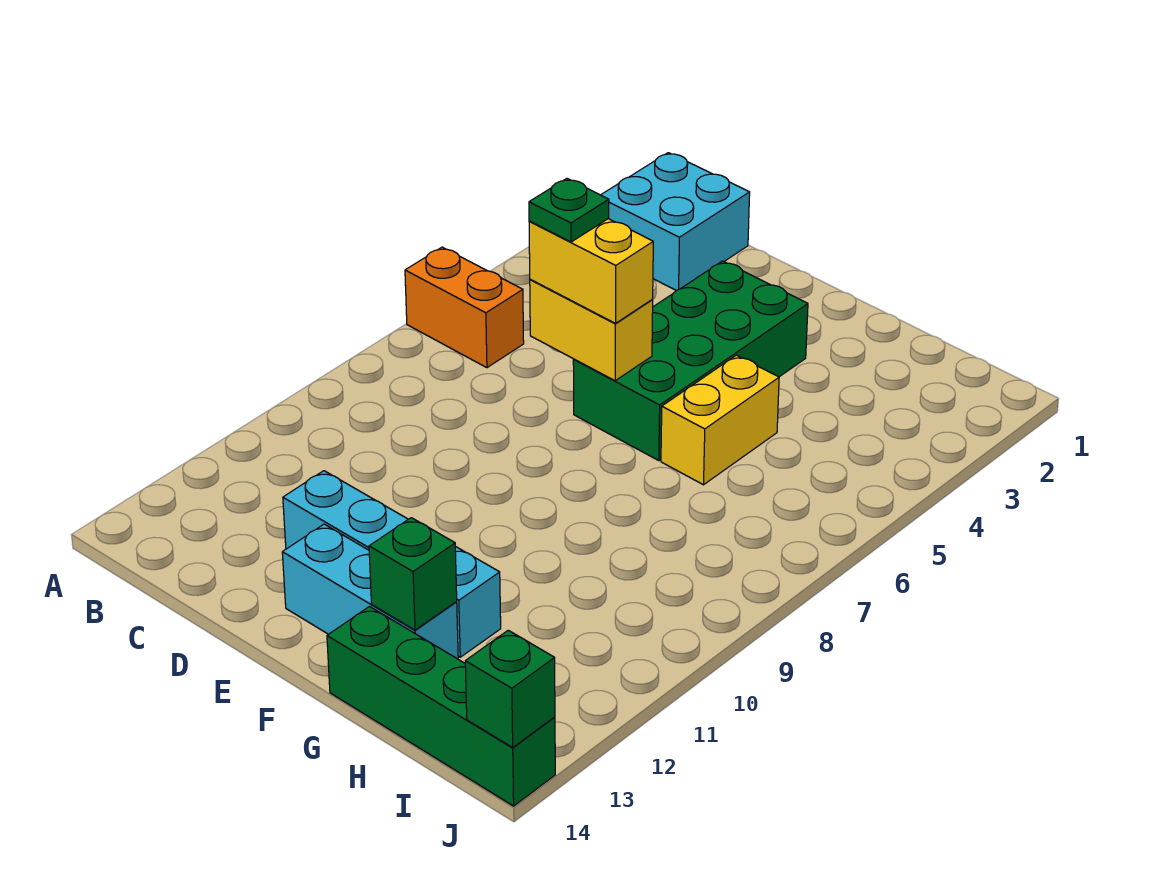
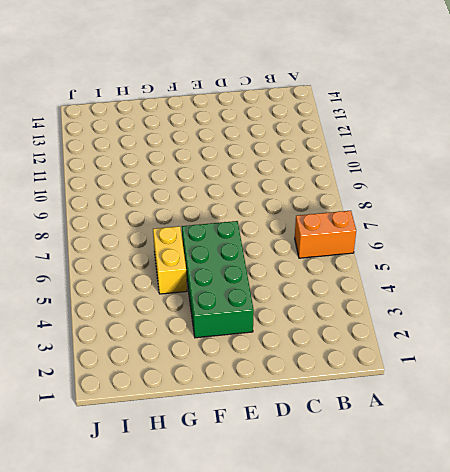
none -> cyan 2x2 brick [601,153,750,291]
none -> cyan 1x4 brick [283,471,501,657]
none -> cyan 1x3 brick [282,524,458,659]

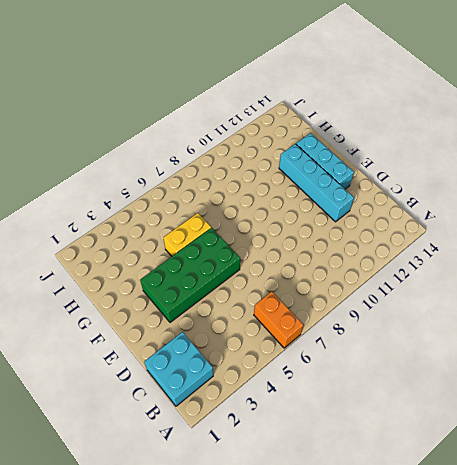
none -> green 1x4 brick [327,607,555,806]
none -> yellow 1x2 brick [530,279,653,381]
none -> green 1x1 brick [369,518,457,630]

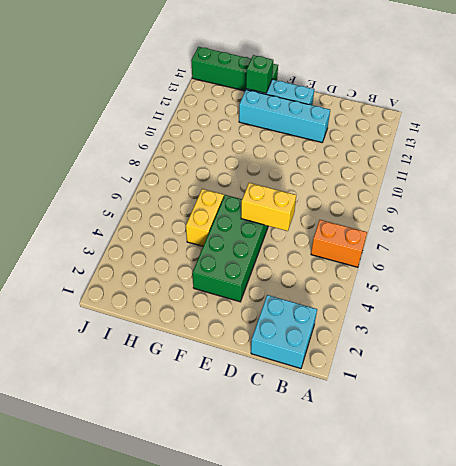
none -> green 1x1 brick [465,630,555,747]
none -> yellow 1x2 brick [529,219,653,323]
none -> green 1x1 plate [529,178,609,242]

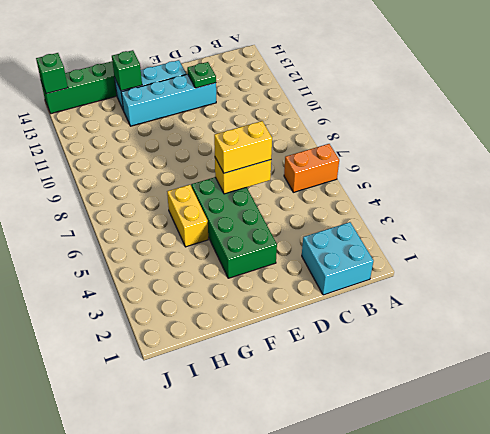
green 1x1 plate [187,62,216,88] -> green 1x1 plate moved to [529,178,609,242]

